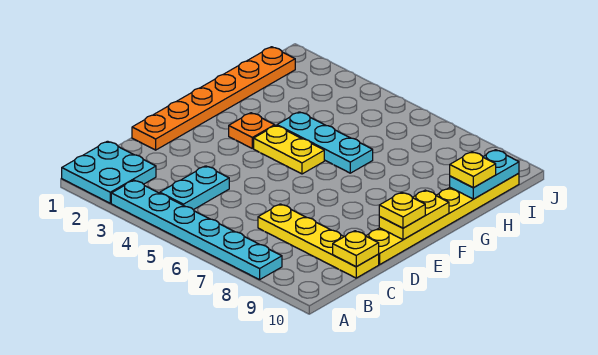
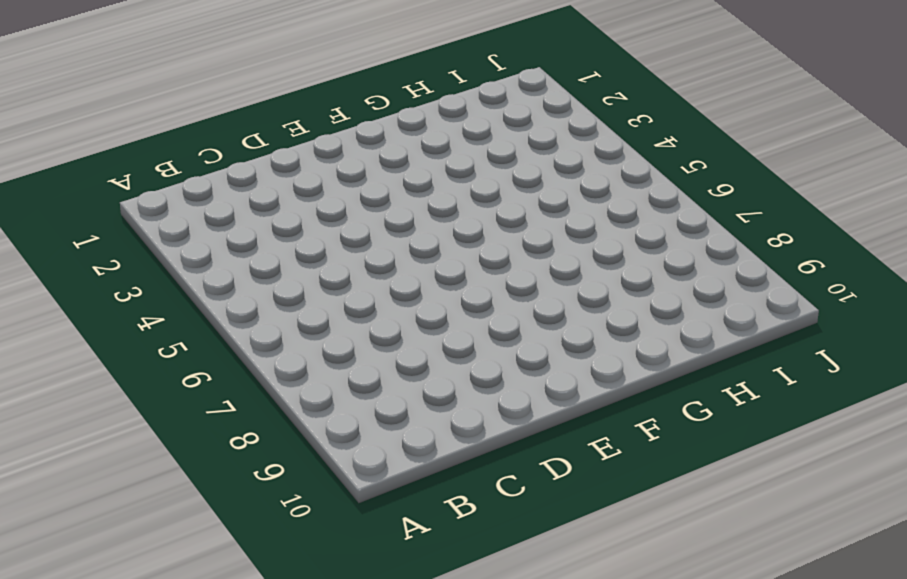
none -> cyan 2x2 plate [62,141,156,203]
none -> cyan 1x6 plate [111,180,282,280]
none -> cyan 1x2 plate [160,166,229,210]

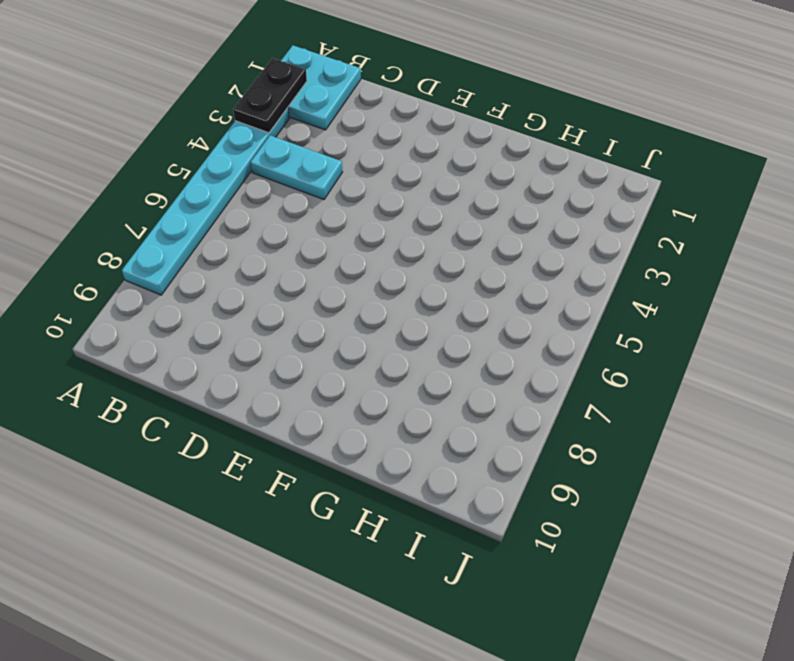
black 1x2 plate [233,58,307,133] -> none
none -> yellow 1x4 plate [258,204,379,278]
none -> orange 1x6 plate [132,47,295,150]
none -> yellow 1x6 plate [366,173,519,264]

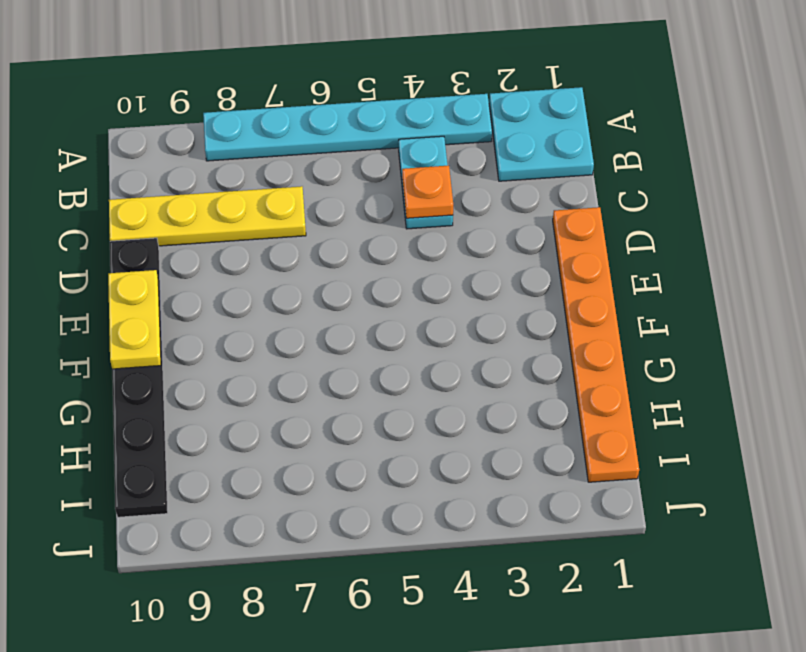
orange 1x1 plate [402,166,453,218] -> orange 1x1 plate moved to [229,113,275,148]
black 1x6 plate [110,238,168,517] -> yellow 1x6 plate [366,173,519,264]
none -> yellow 1x2 plate [254,126,324,174]
none -> cyan 1x3 plate [277,112,373,173]
none -> yellow 1x1 plate [333,231,379,267]

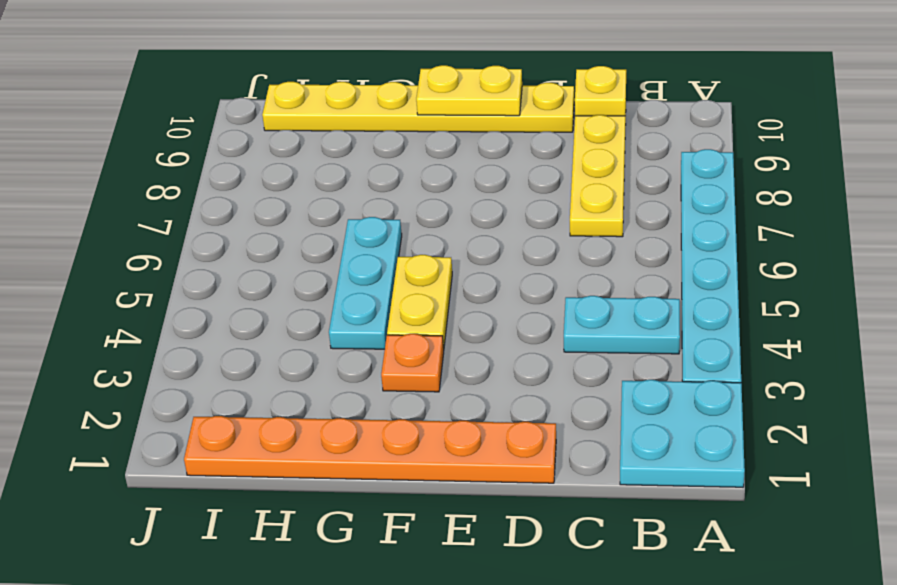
none -> cyan 1x2 plate [450,150,519,199]
none -> yellow 1x1 plate [379,192,425,228]
none -> yellow 1x1 plate [450,152,496,188]

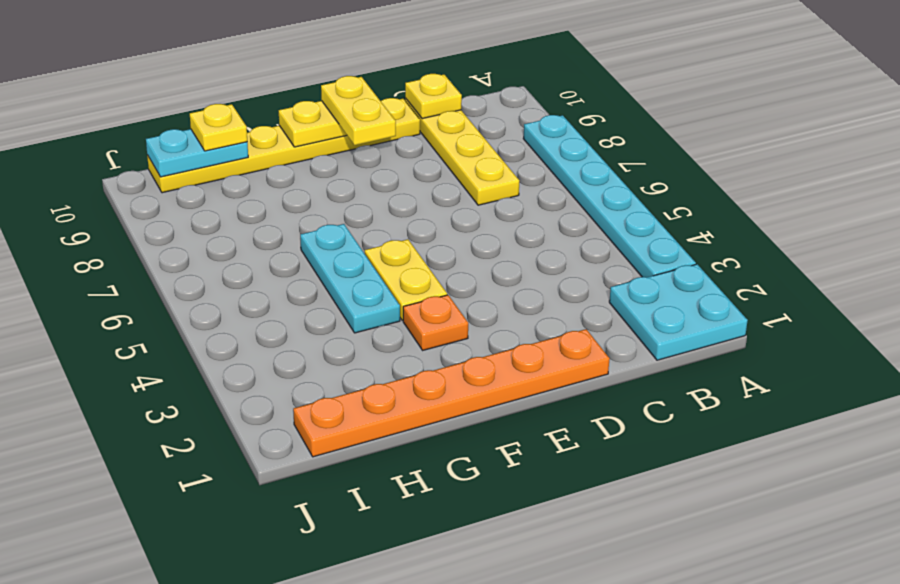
yellow 1x2 plate [321,76,396,145] -> yellow 1x1 plate [379,192,425,228]
none -> cyan 1x2 plate [160,166,229,210]

